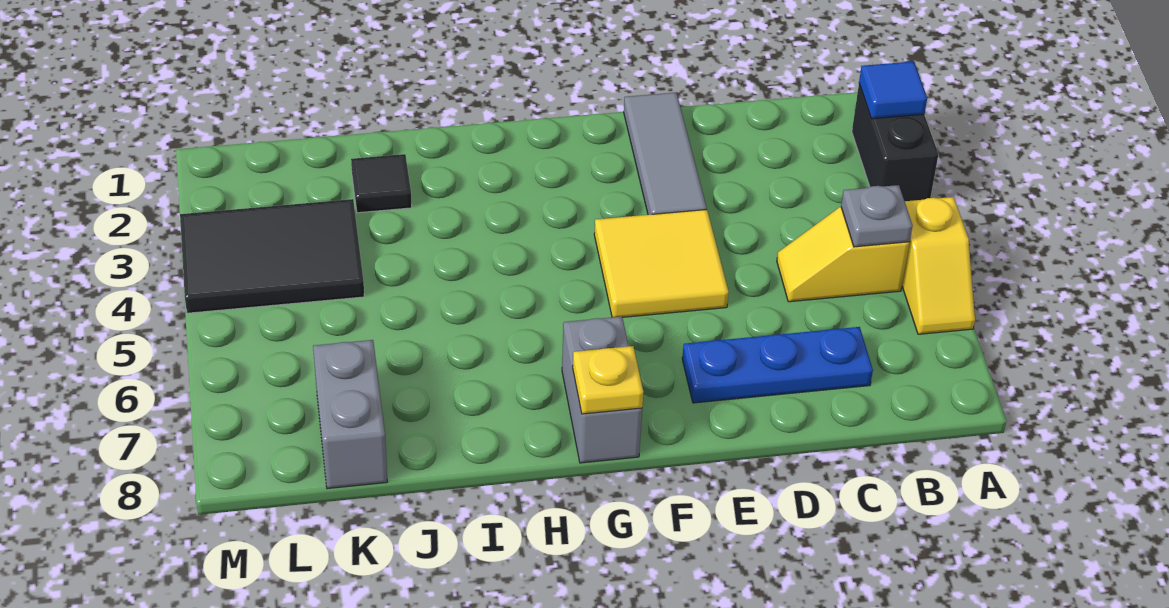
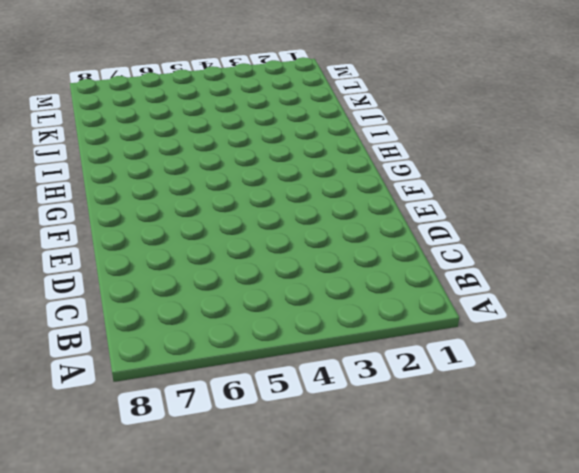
none -> black 1x2 brick [852,84,938,201]
none -> yellow 1x2 slope [902,197,975,334]
none -> yellow 1x2 slope [777,207,910,302]

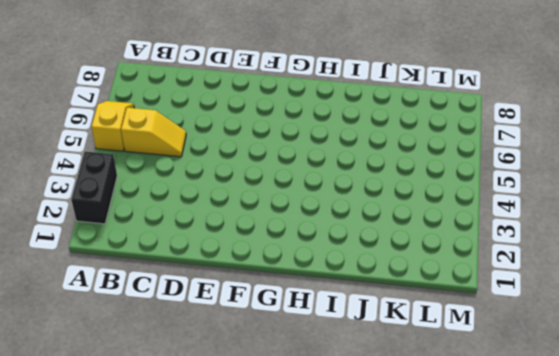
none -> blue 1x3 plate [682,327,873,403]
none -> grey 1x3 tile [624,93,707,215]
none -> yellow 2x2 tile [594,210,729,317]

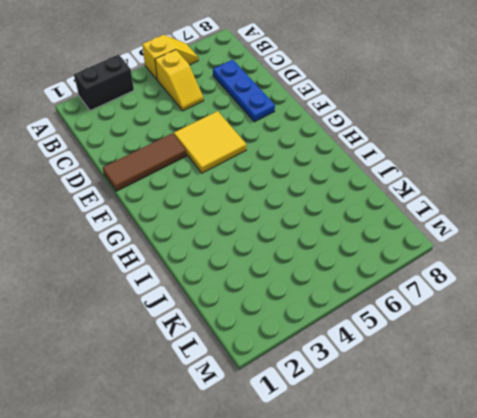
brown 1x3 tile [103,133,186,191] -> grey 1x3 tile [624,93,707,215]
none -> grey 1x2 brick [562,317,642,463]
none -> black 1x1 tile [351,154,412,213]
none -> black 2x3 tile [180,199,364,313]

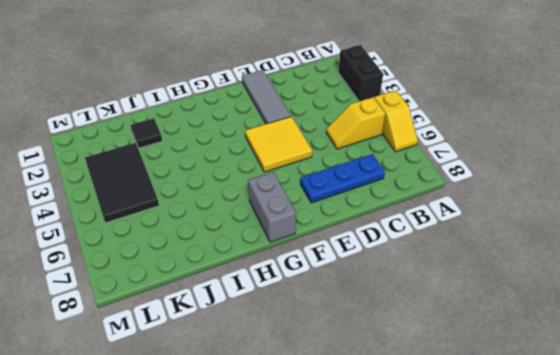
black 2x3 tile [85,143,159,223] -> black 2x3 tile turned to [180,199,364,313]
none -> grey 1x2 brick [313,340,387,489]
none -> blue 1x1 tile [859,61,927,119]
none -> grey 1x1 plate [841,185,913,247]

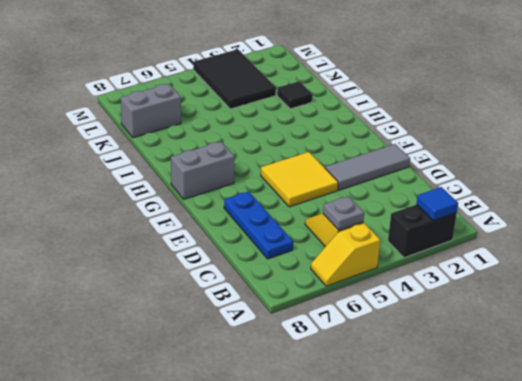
none -> yellow 1x1 plate [573,346,643,414]

